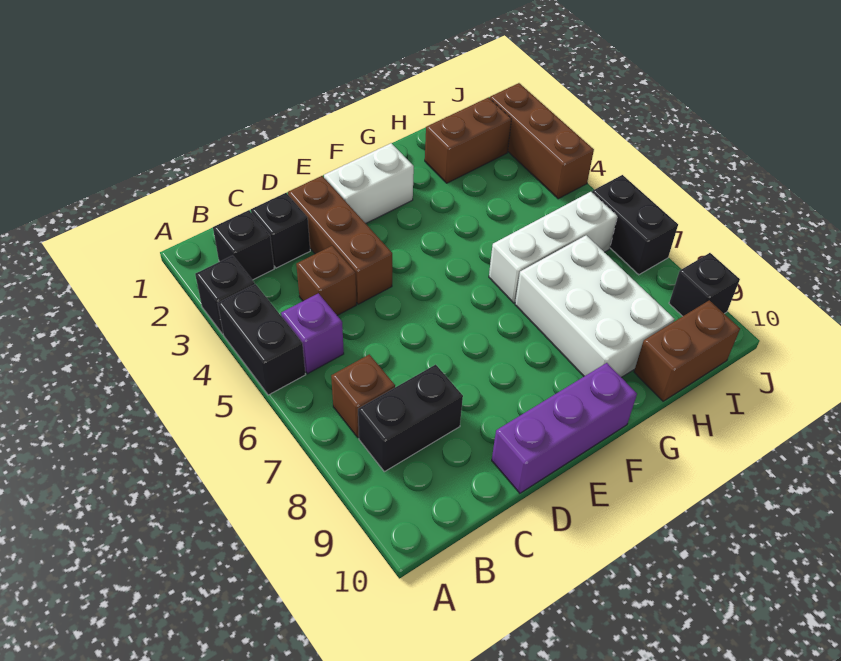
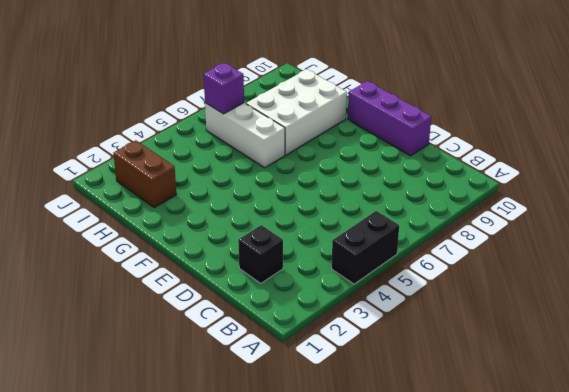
purple 1x1 brick [204,63,244,114] -> purple 1x1 brick moved to [281,293,344,374]
none -> black 1x1 brick [195,256,255,334]
none -> black 1x1 brick [213,210,274,280]
none -> brown 1x1 brick [331,354,395,437]

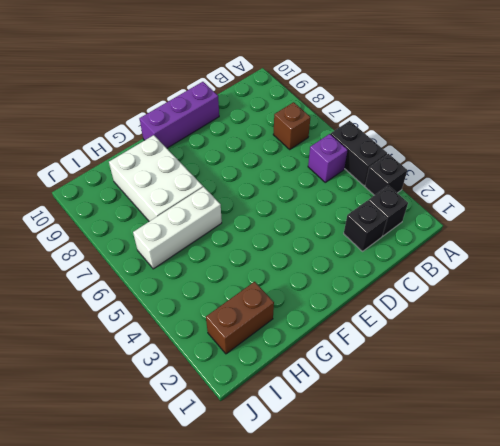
none -> black 1x2 brick [358,365,463,472]
none -> brown 1x1 brick [296,246,356,315]
none -> brown 1x3 brick [288,176,392,304]

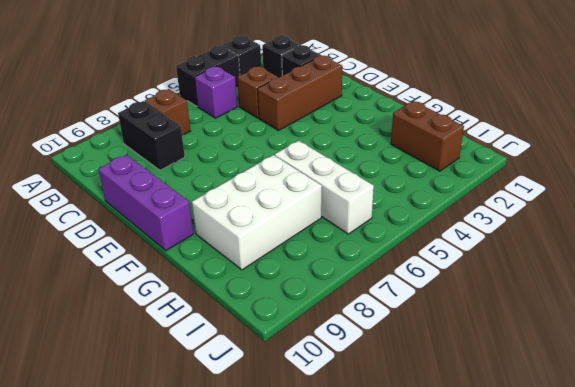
none -> white 1x2 brick [324,143,414,223]
none -> brown 1x2 brick [634,300,740,401]
none -> brown 1x3 brick [490,83,594,199]

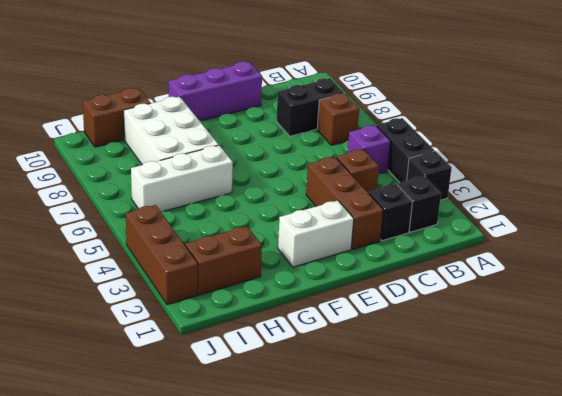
none -> black 1x2 brick [592,175,678,275]
none -> black 1x1 brick [669,253,740,316]

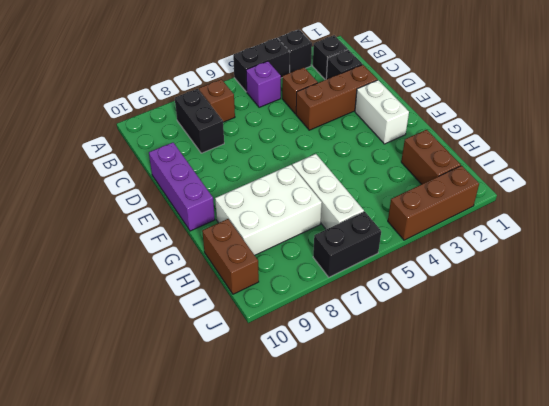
none -> black 1x1 brick [669,253,740,316]

